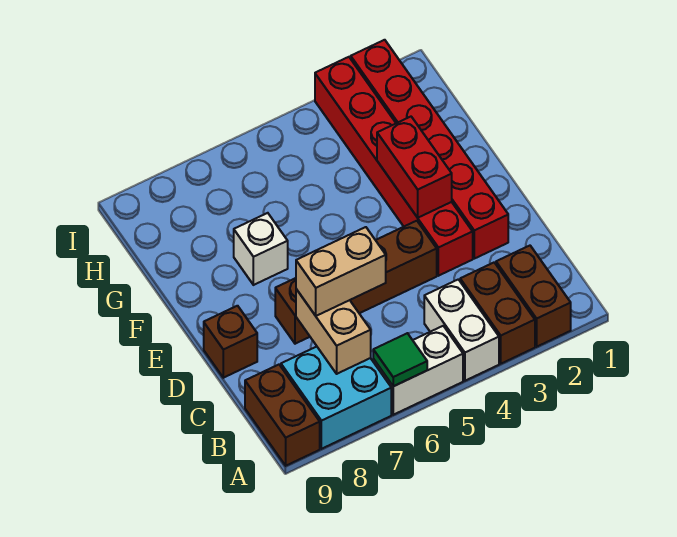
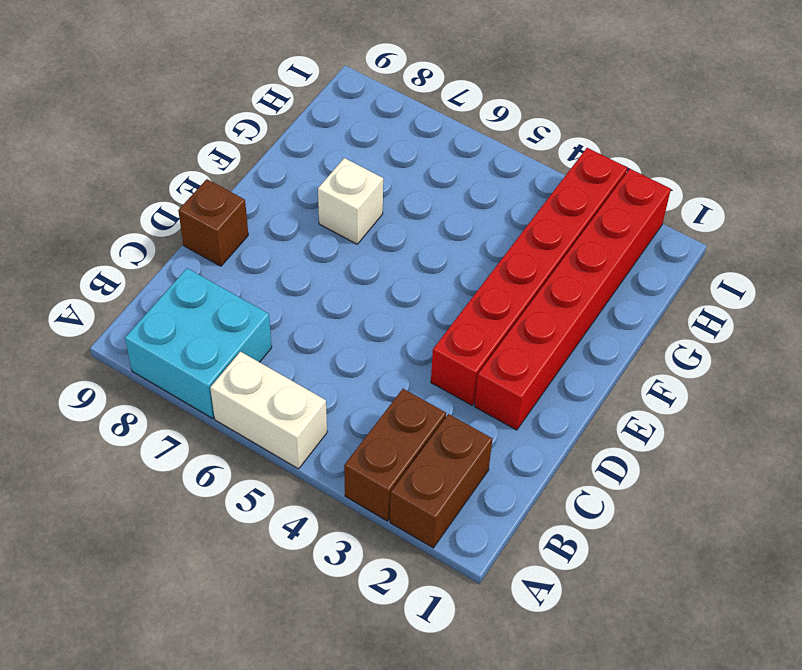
none -> white 1x2 brick [424,279,499,381]
none -> brown 1x2 brick [245,365,320,466]
none -> brown 1x4 brick [275,221,437,344]

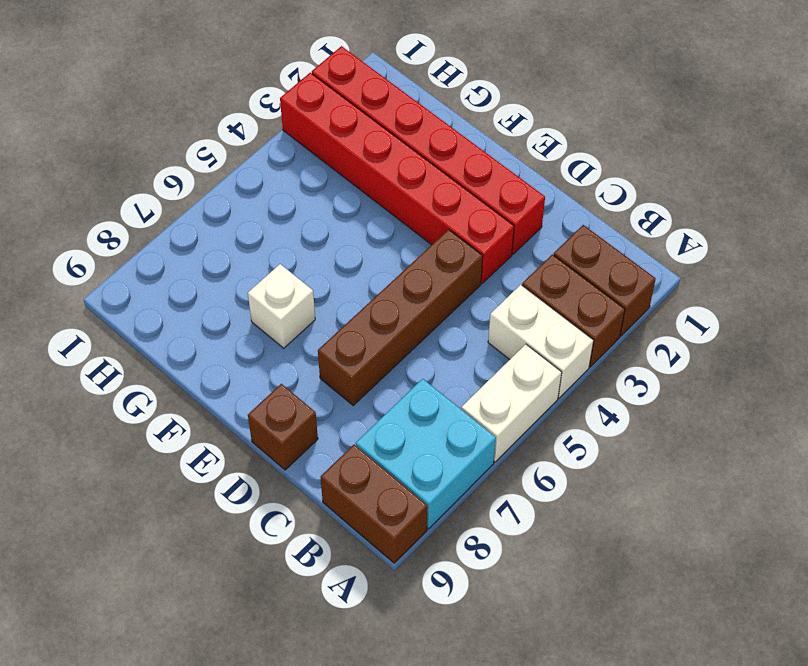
none -> green 1x1 tile [373,333,427,386]
none -> tan 1x2 brick [296,289,371,374]
none -> red 1x2 brick [377,117,452,218]

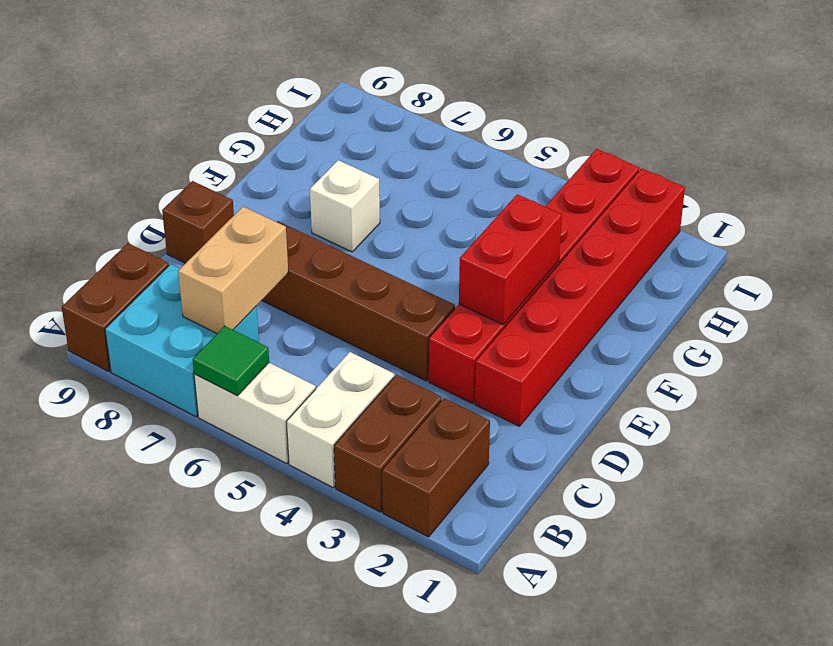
none -> tan 1x2 brick [296,227,386,316]

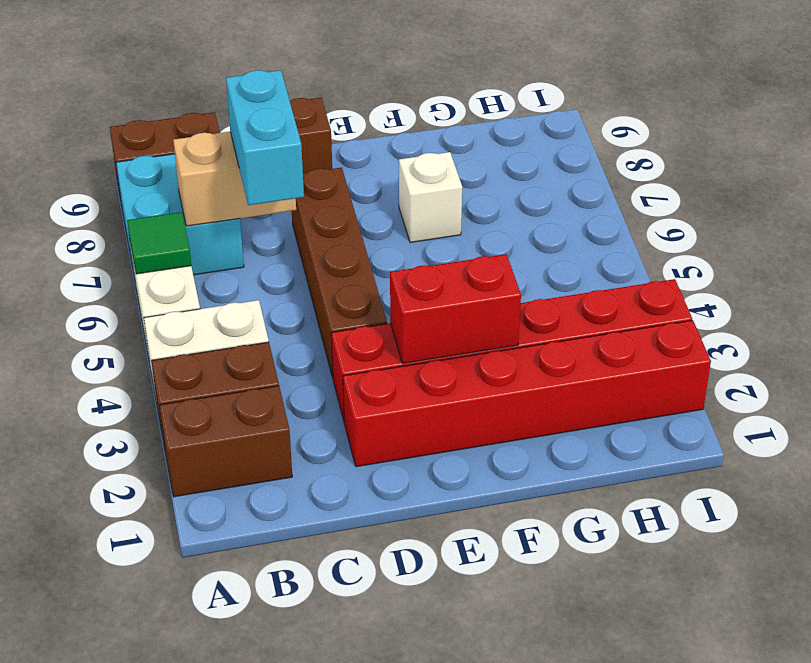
cyan 1x2 brick [226,70,304,205] -> tan 1x2 brick [296,227,386,316]

